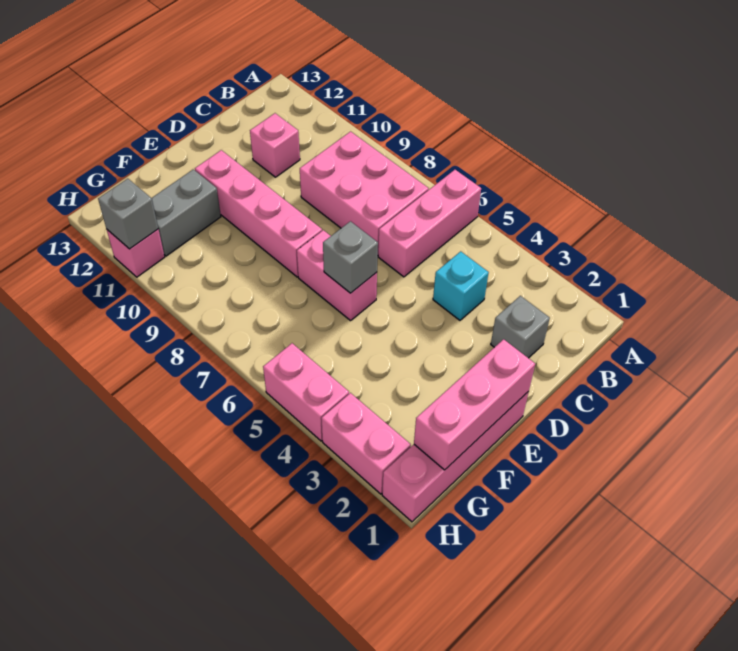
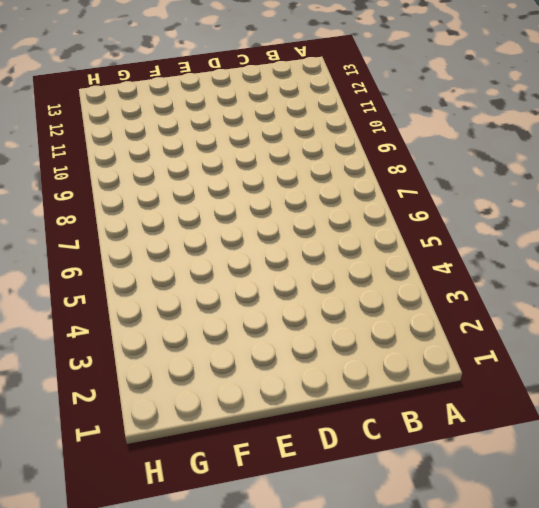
none -> pink 1x3 brick [378,170,481,277]
none -> pink 2x3 brick [300,132,429,248]
none -> grey 1x1 brick [491,296,550,358]

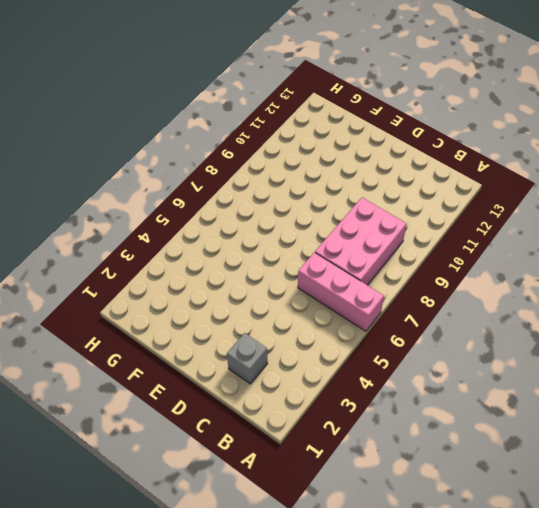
none -> cyan 1x1 brick [433,251,489,320]
none -> pink 1x1 brick [250,113,300,177]
none -> pink 1x4 brick [382,391,529,522]

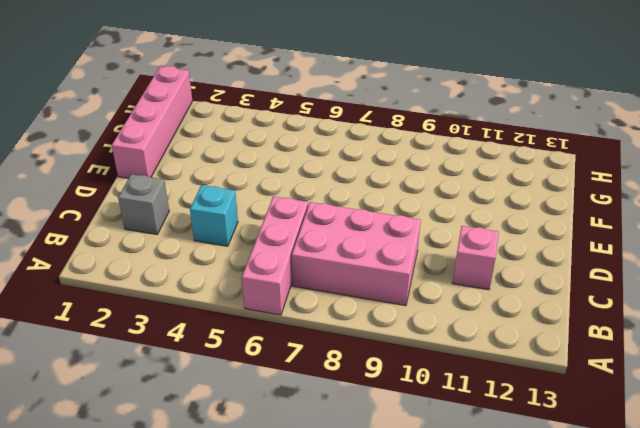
none -> pink 1x2 brick [297,230,377,321]
none -> pink 1x4 brick [195,150,322,277]
none -> grey 1x2 brick [152,169,221,256]

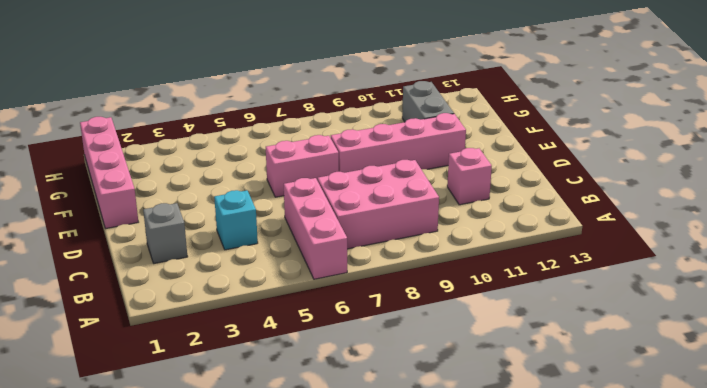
none -> pink 1x2 brick [321,393,411,494]
none -> pink 1x2 brick [263,343,349,441]
none -> pink 1x1 brick [107,229,165,277]

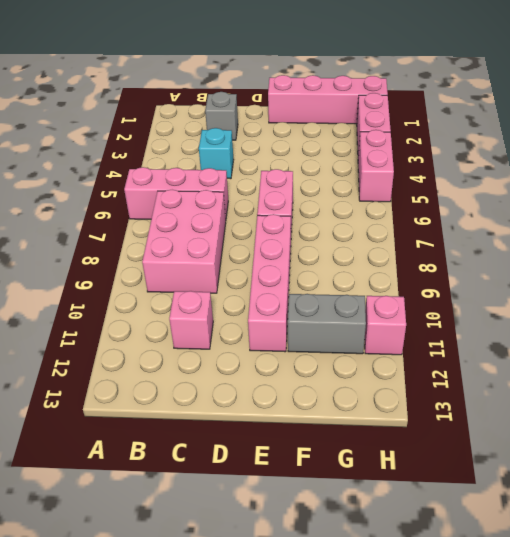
none -> pink 1x3 brick [414,339,535,470]
none -> grey 1x1 brick [323,221,378,293]
none -> grey 1x1 brick [98,179,158,249]

